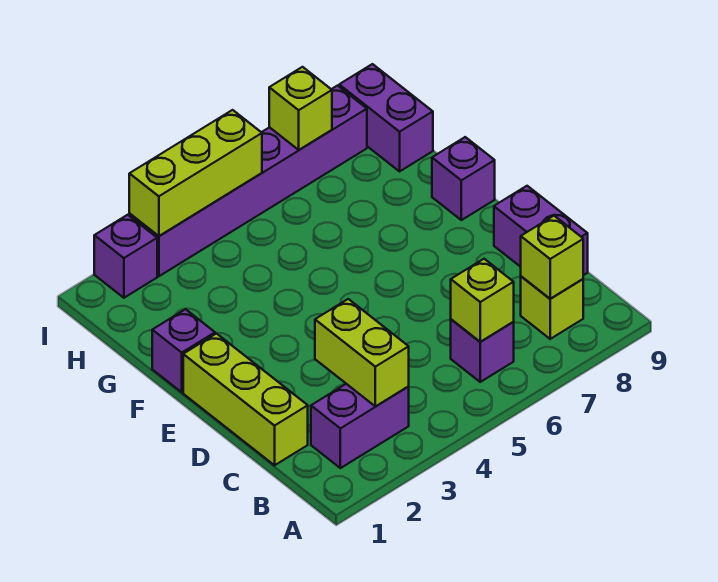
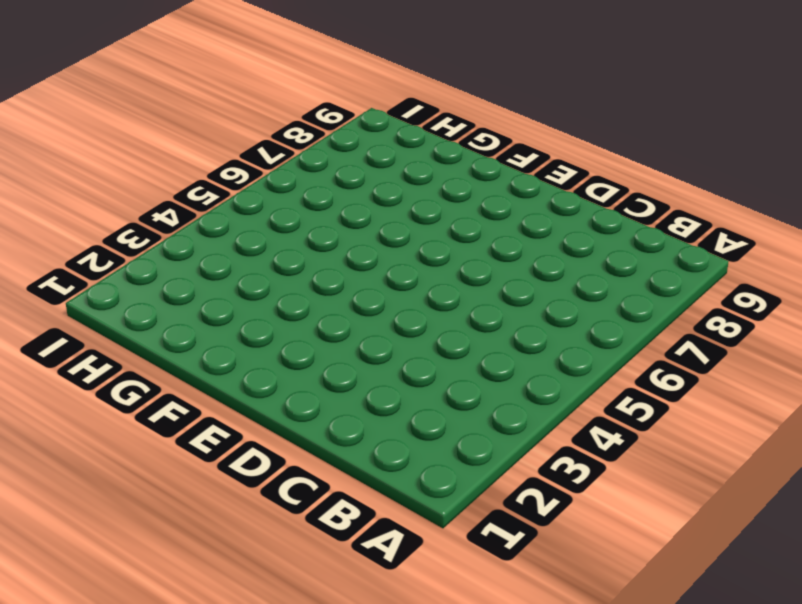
none -> purple 1x2 brick [311,384,409,468]
none -> purple 1x1 brick [451,319,514,382]
none -> lime 1x1 brick [521,276,583,339]

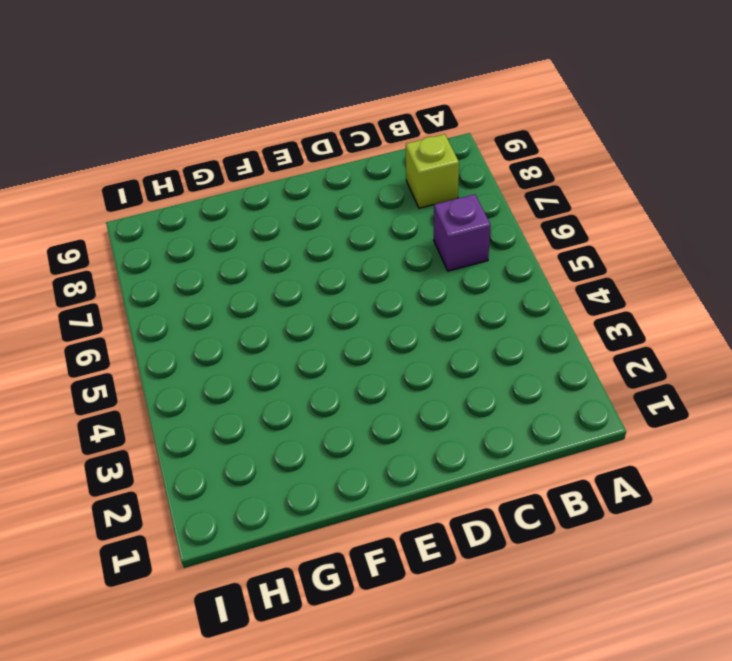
none -> purple 1x2 brick [311,384,409,468]
none -> lime 1x3 brick [183,334,308,465]
none -> purple 1x2 brick [494,186,588,275]

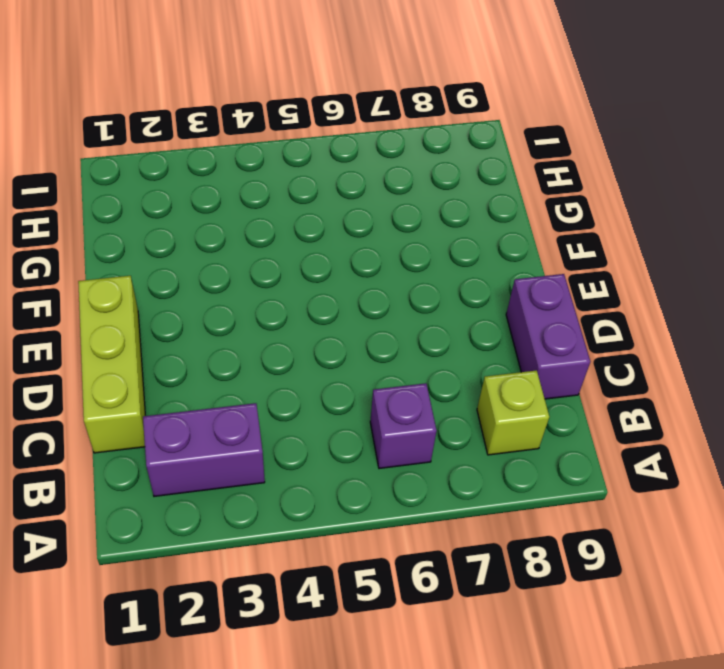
none -> purple 1x1 brick [152,309,215,392]
none -> purple 1x1 brick [432,137,495,220]
none -> purple 1x2 brick [339,64,433,171]

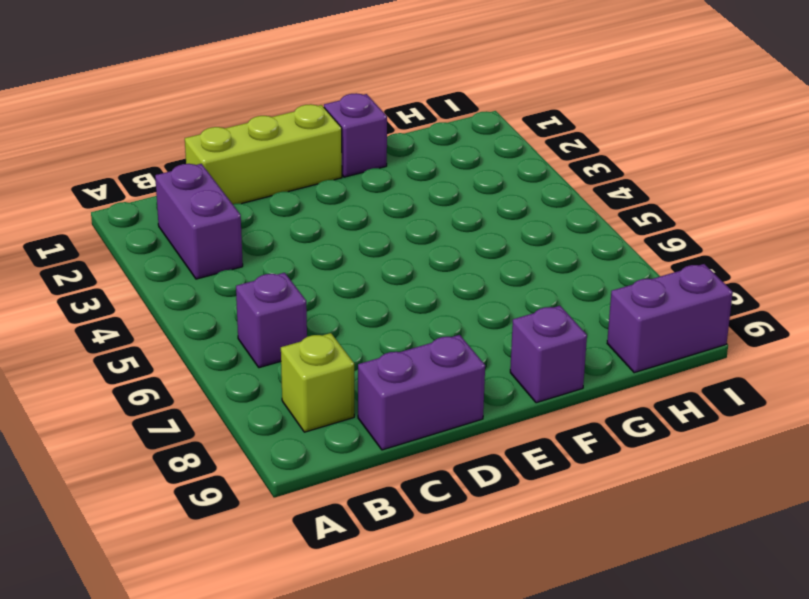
none -> purple 1x1 brick [94,215,157,298]
none -> purple 1x6 brick [129,86,367,276]
none -> lime 1x2 brick [315,299,409,406]

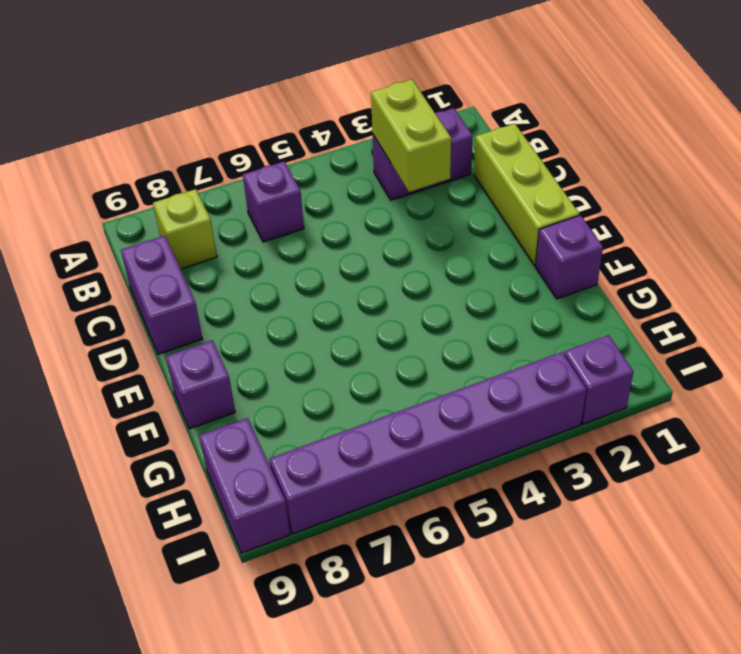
none -> lime 1x1 brick [451,259,514,342]
none -> lime 1x1 brick [521,216,583,299]
none -> lime 1x3 brick [129,110,262,236]

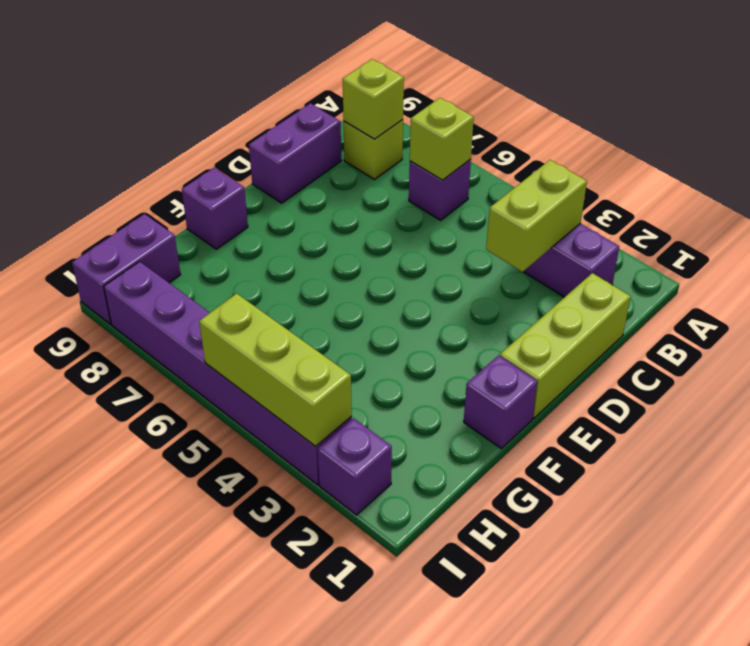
none -> lime 1x1 brick [269,67,332,150]

